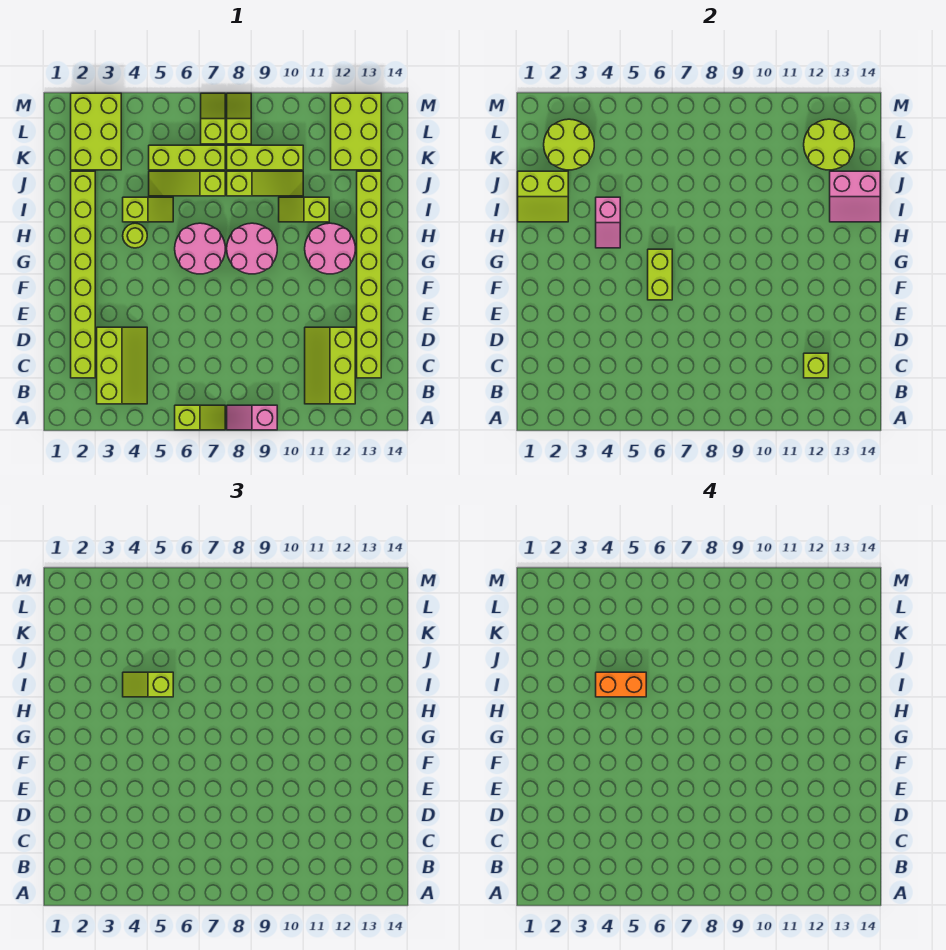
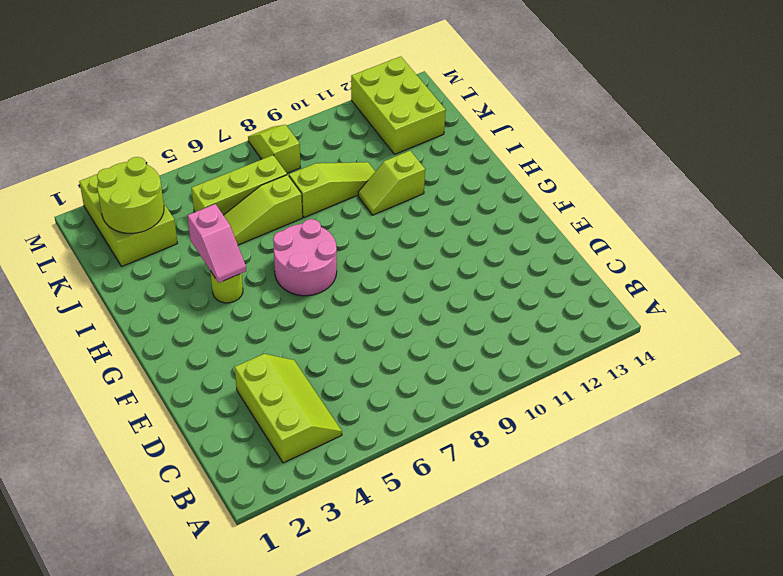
none -> lime 1x2 slope [175,405,225,430]
none -> pink 1x2 slope [227,405,277,430]
none -> lime 2x3 slope [305,327,355,404]

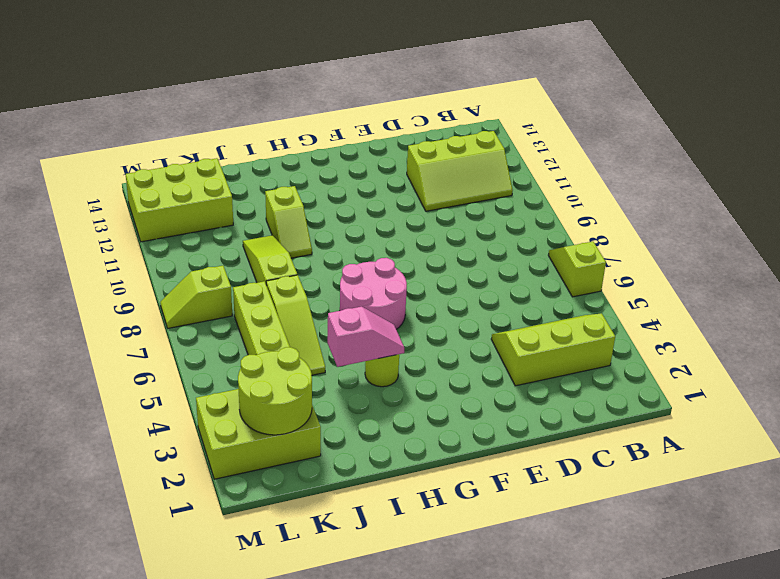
none -> pink 1x2 slope [227,405,277,430]
none -> lime 1x8 brick [71,171,95,378]
none -> lime 1x8 brick [357,171,381,378]

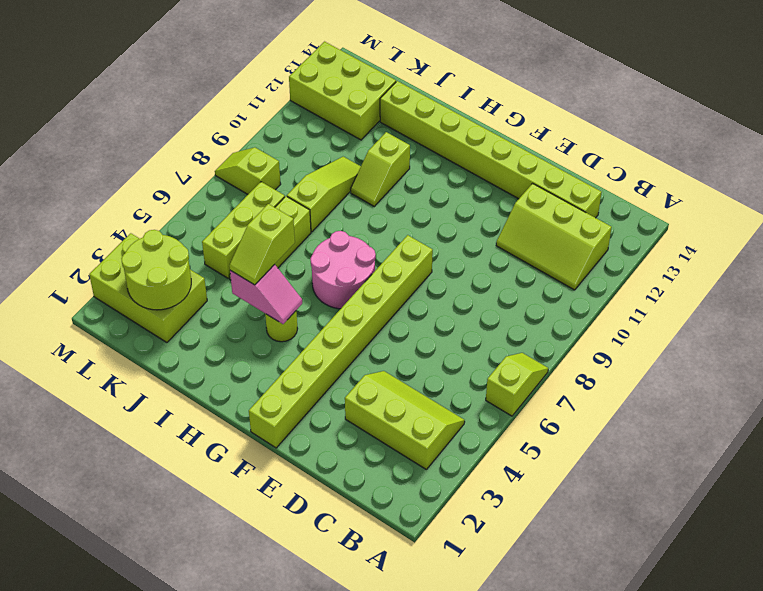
lime 1x8 brick [249,235,433,448] -> lime 1x8 brick turned to [71,171,95,378]
none -> pink 1x2 slope [227,405,277,430]
none -> pink 2x2 round brick [227,223,277,274]
none -> pink 2x2 round brick [305,223,355,274]

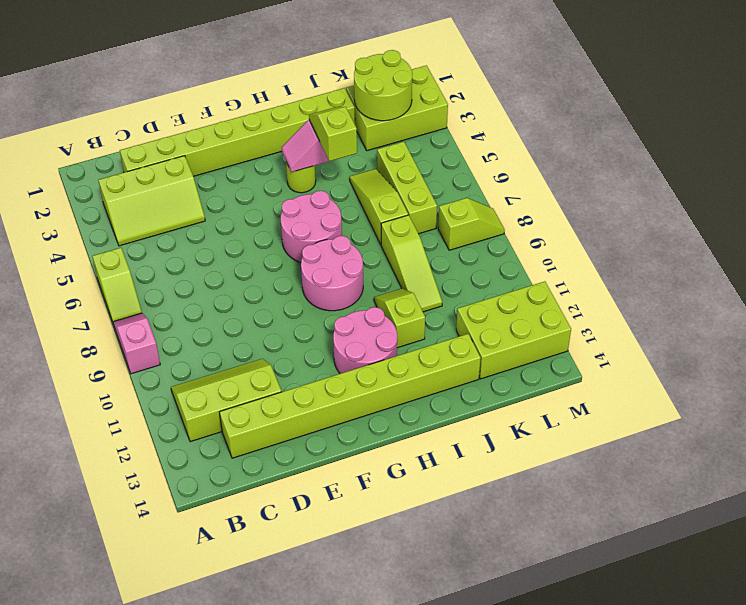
none -> lime 1x2 slope [123,197,173,222]
none -> lime 1x3 brick [227,145,303,170]
none -> lime 1x2 slope [201,93,225,144]

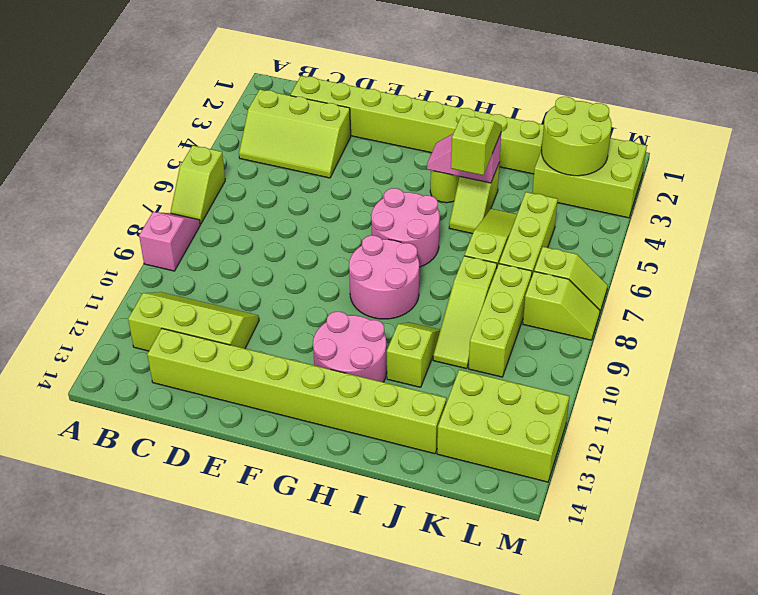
none -> lime 1x1 brick [804,353,828,378]
none -> lime 1x2 brick [648,249,672,300]
none -> lime 2x2 slope [518,171,568,222]

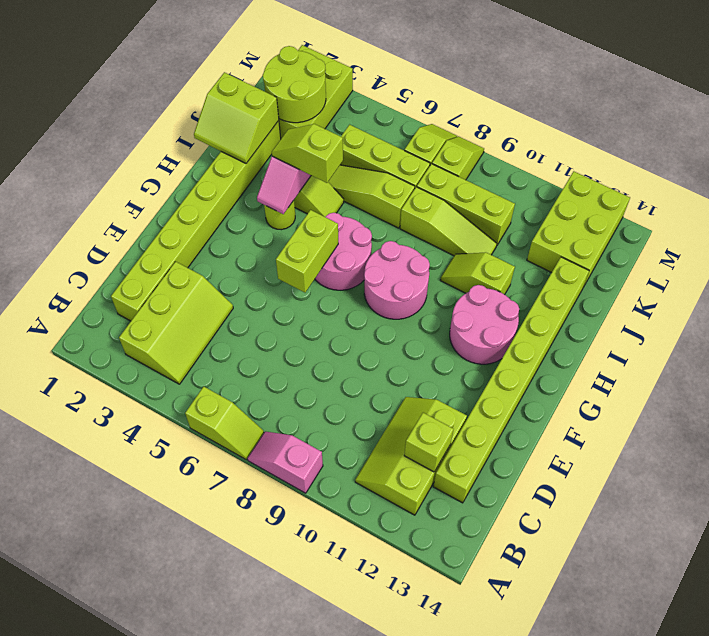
none -> pink 2x2 slope [830,171,880,222]
none -> lime 2x2 round brick [804,119,854,170]
none -> orange 1x2 brick [596,672,646,697]

